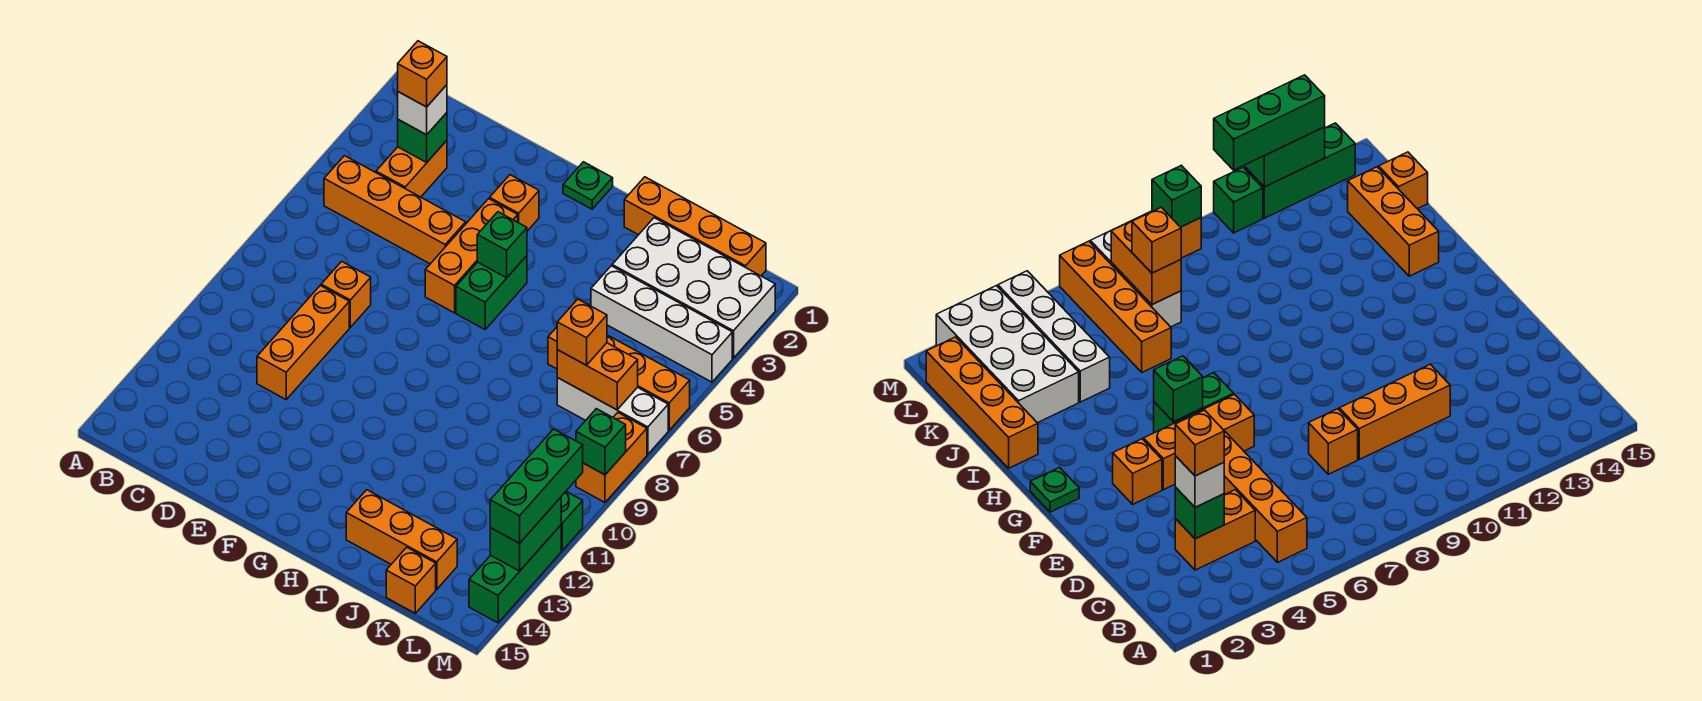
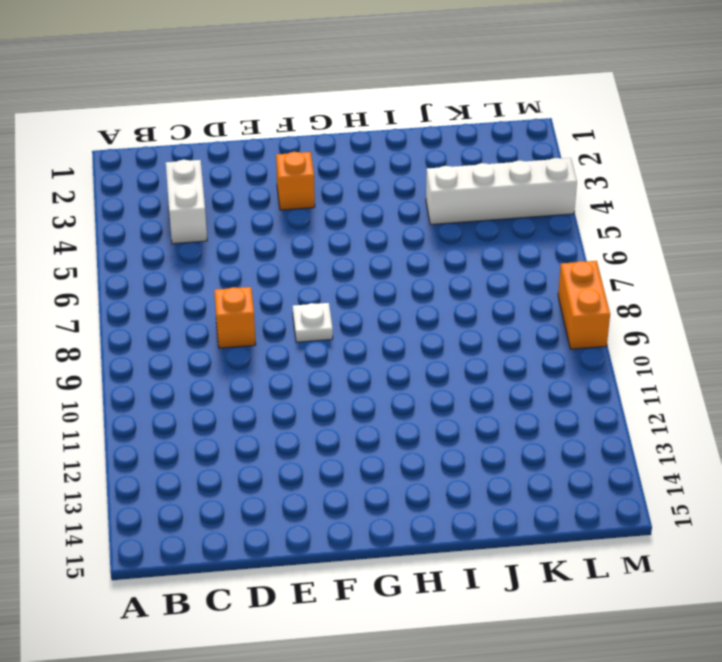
white 1x2 brick [166,160,207,244] -> orange 1x2 brick [376,141,447,197]
white 1x1 plate [293,303,333,342] -> none
none -> orange 1x4 brick [324,156,466,264]
none -> orange 1x3 brick [257,285,349,399]
none -> orange 1x3 brick [425,199,518,313]

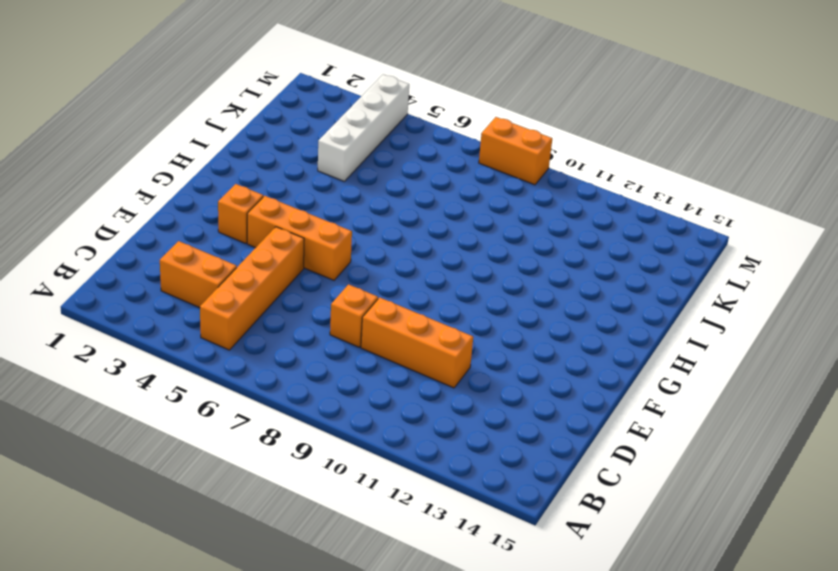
none -> green 1x1 plate [563,162,613,209]
none -> green 1x2 brick [456,256,527,329]
none -> orange 1x4 brick [624,177,766,276]

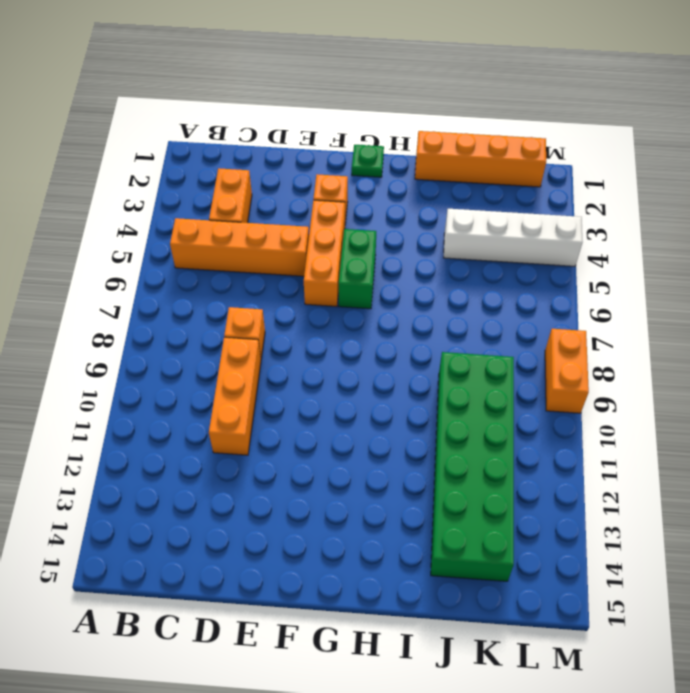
green 2x6 brick [431,352,514,581] -> orange 1x3 brick [346,490,457,589]
none -> white 2x4 brick [612,218,775,358]
none -> orange 1x4 brick [548,327,690,430]
none -> white 1x3 brick [557,378,668,454]

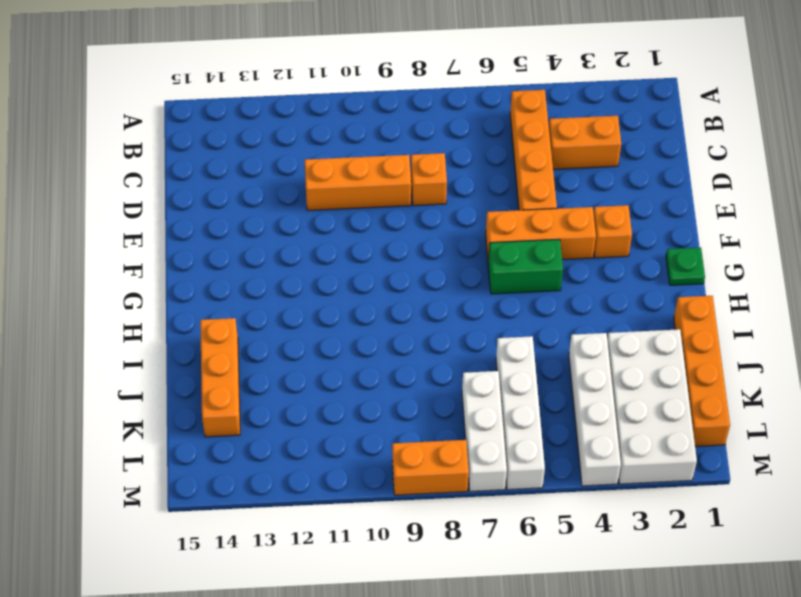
white 1x4 brick [496,336,545,490] -> orange 1x4 brick [548,327,690,430]
none -> orange 1x1 brick [386,547,436,613]
none -> green 1x1 brick [561,492,583,550]
none -> green 1x3 brick [469,525,561,623]

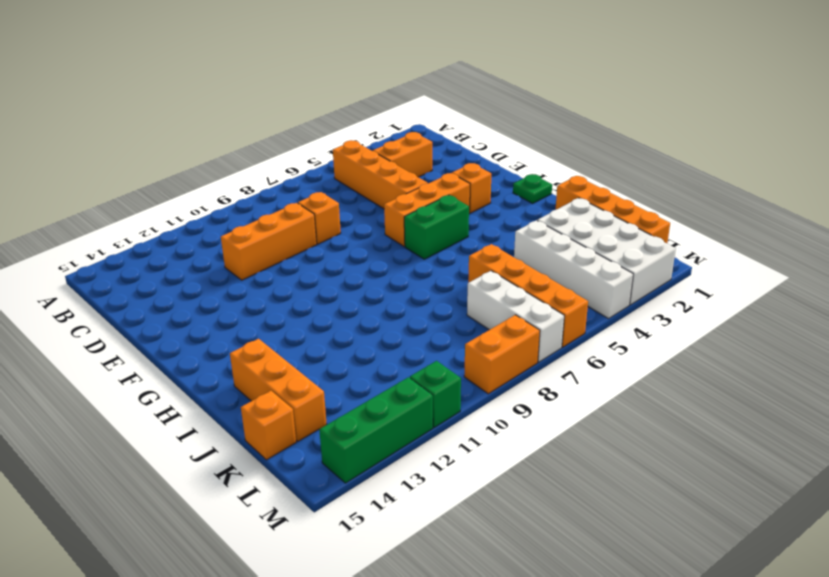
none -> green 1x1 brick [398,113,447,162]
none -> green 1x1 brick [477,212,527,278]
none -> orange 1x2 brick [557,343,638,410]

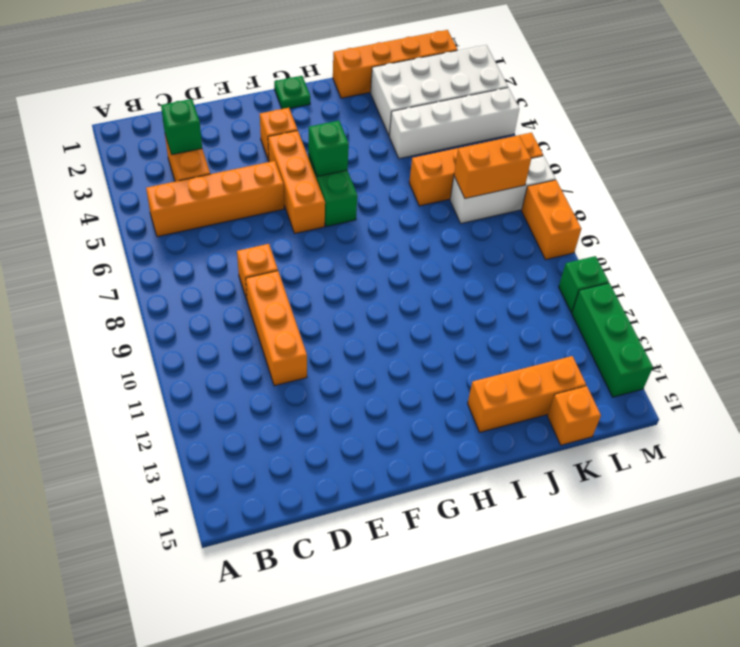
none -> green 1x1 brick [576,409,626,475]
none -> green 1x2 brick [490,497,561,571]
none -> white 1x1 brick [398,85,447,135]

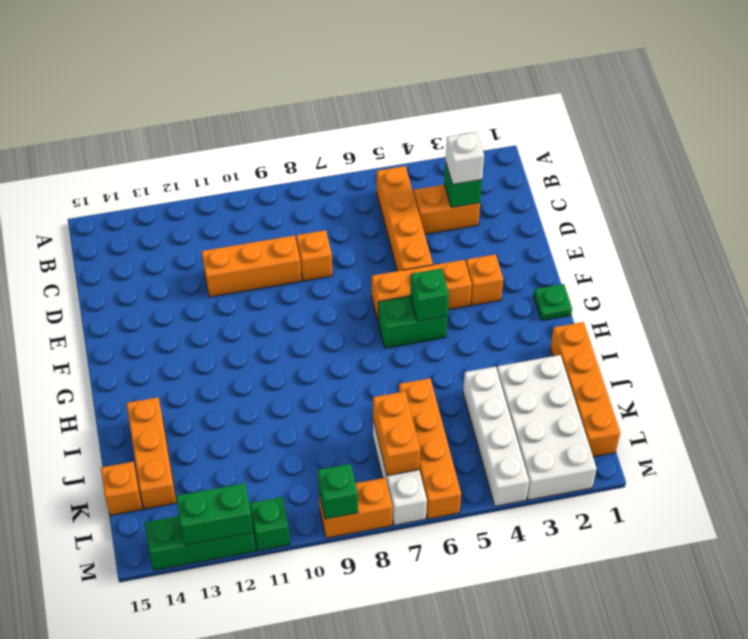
none -> orange 1x1 brick [557,299,607,365]
none -> green 1x3 brick [490,429,583,543]
none -> orange 1x1 brick [398,41,447,107]

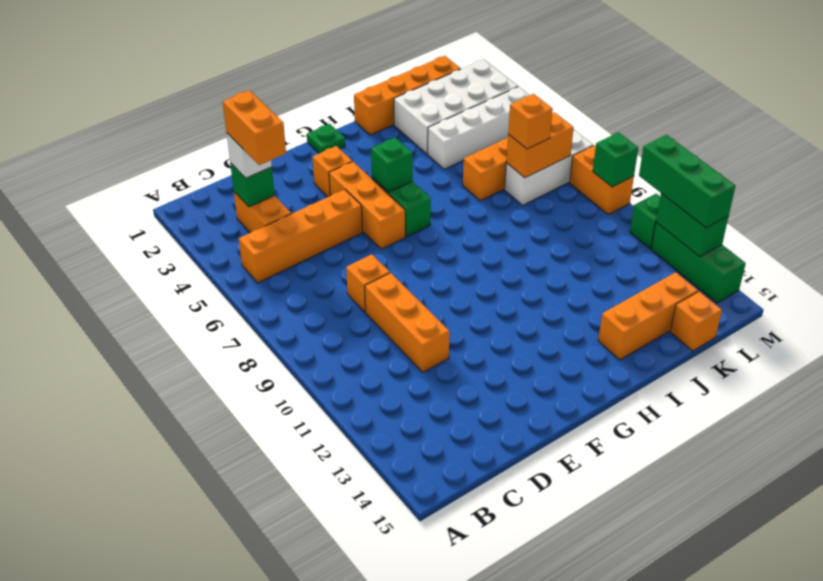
orange 1x2 brick [223,90,286,165] -> orange 1x1 brick [398,41,447,107]

